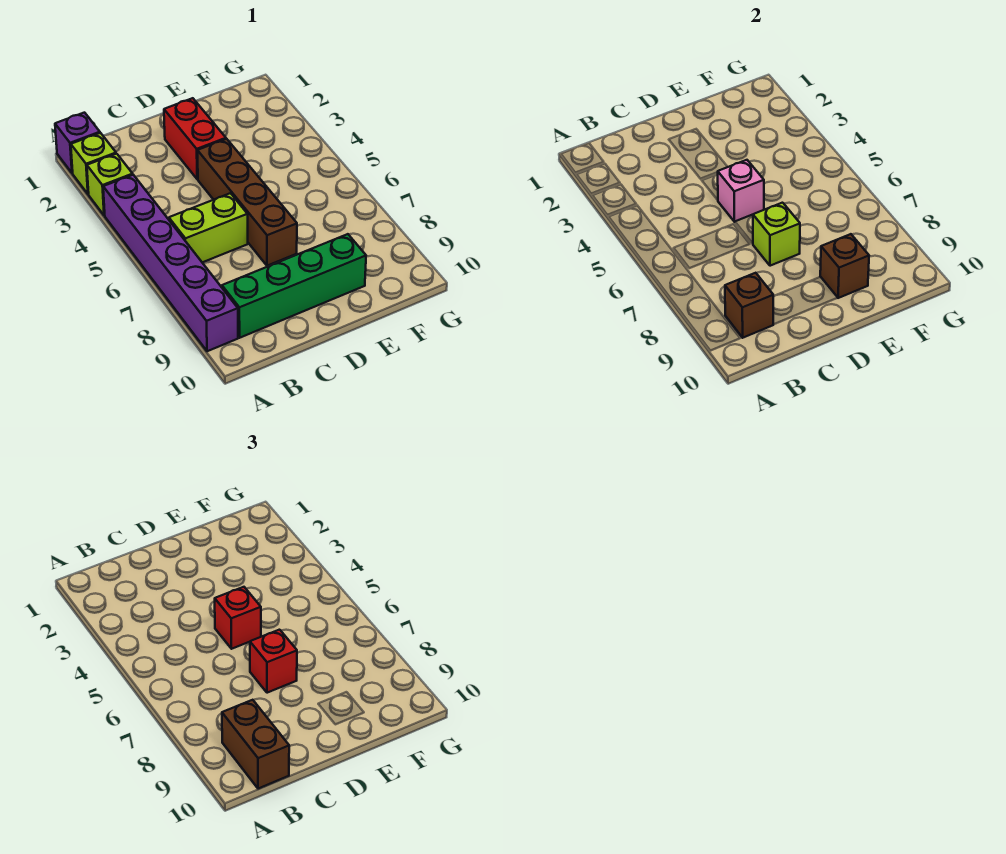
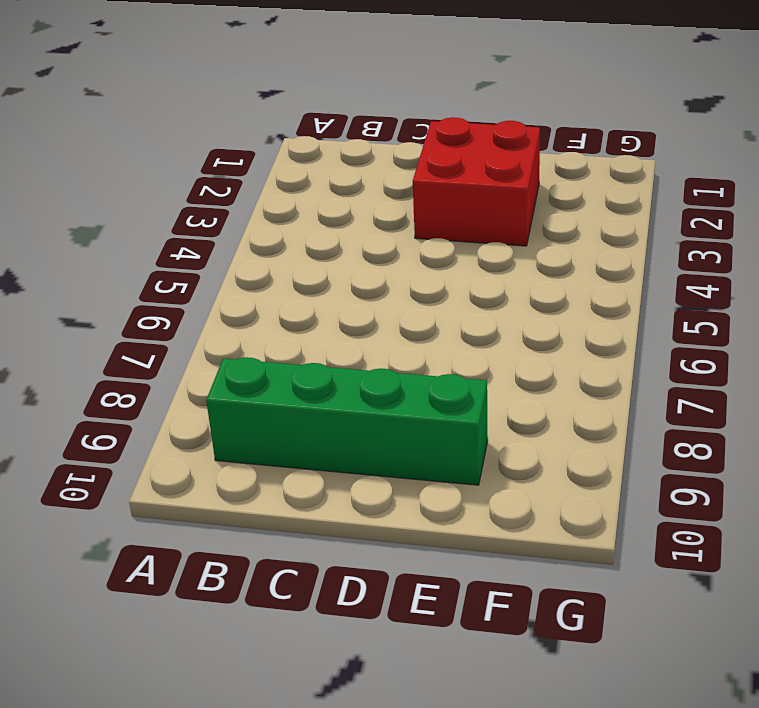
red 2x2 brick [413,117,540,246] -> red 1x2 brick [164,98,226,179]
none -> purple 1x1 brick [55,113,100,173]
none -> lime 1x1 brick [71,133,116,194]
none -> lime 1x1 brick [87,154,133,216]

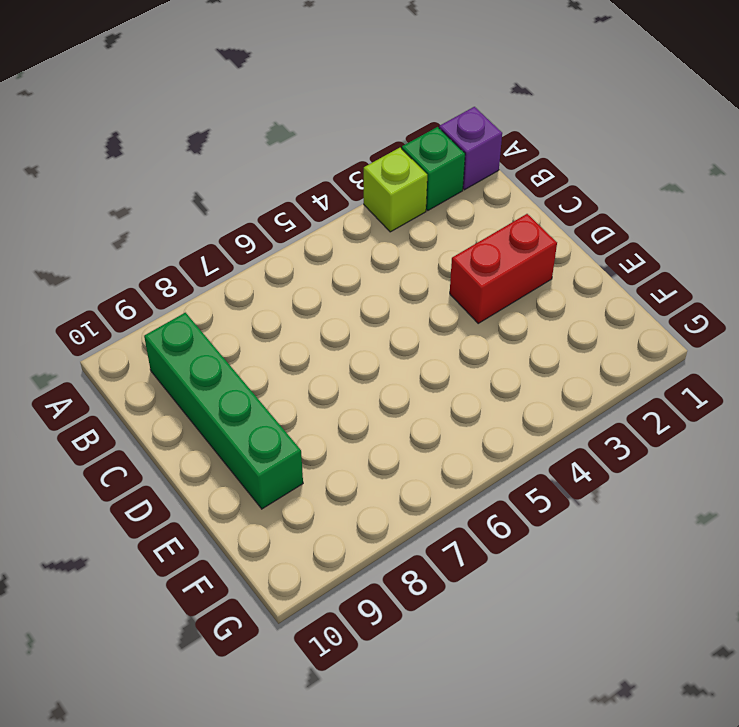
green 1x1 brick [402,127,465,210] -> lime 1x1 brick [71,133,116,194]
none -> purple 1x6 brick [103,175,238,351]
none -> lime 1x2 brick [169,193,248,262]
none -> brown 1x4 brick [197,139,297,266]

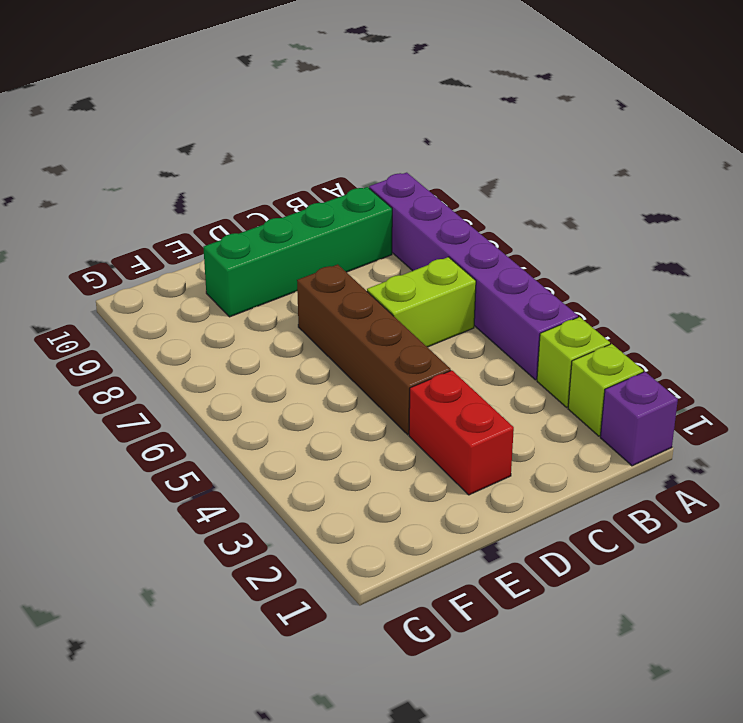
none -> brown 1x1 brick [725,273,773,338]
none -> pink 1x1 brick [718,160,764,222]
none -> lime 1x1 brick [753,203,800,266]

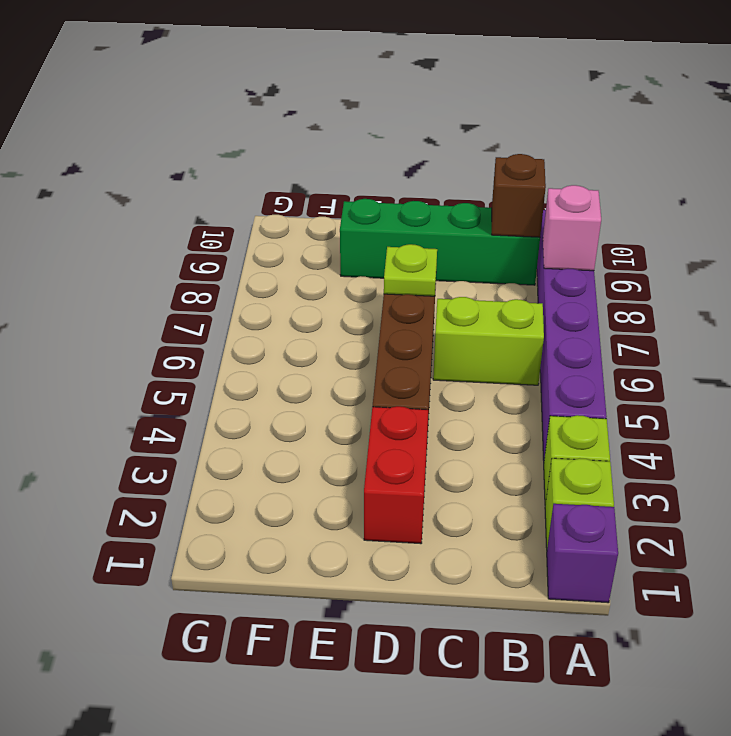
pink 1x1 brick [543,185,601,271] -> pink 1x1 brick moved to [718,160,764,222]
lime 1x1 plate [384,244,437,296] -> lime 1x1 brick [753,203,800,266]
none -> brown 1x1 brick [820,234,869,298]
none -> brown 1x2 brick [222,700,289,789]
none -> red 1x1 brick [215,587,261,649]

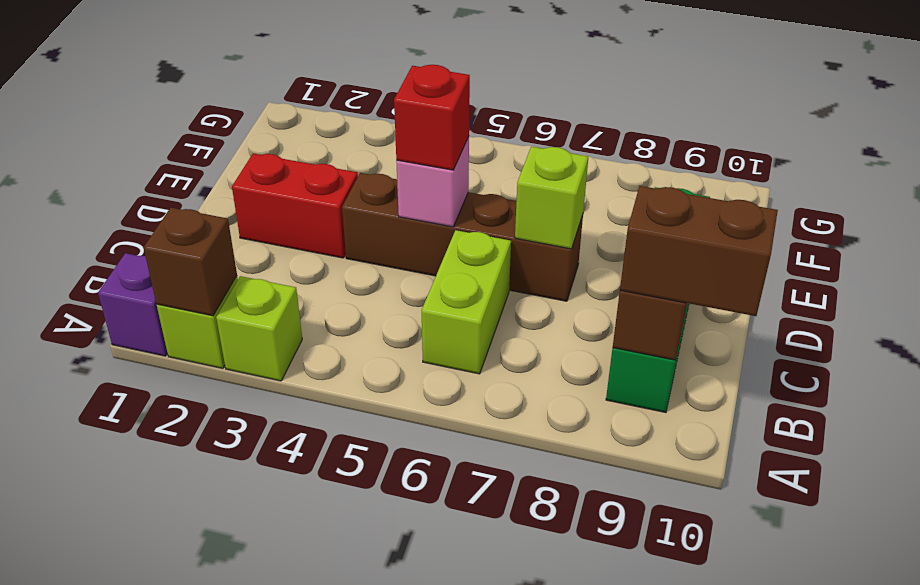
brown 1x1 brick [144,208,237,316] -> brown 1x1 brick moved to [820,234,869,298]
none -> purple 1x6 brick [103,175,238,351]
none -> red 1x1 brick [250,630,297,693]

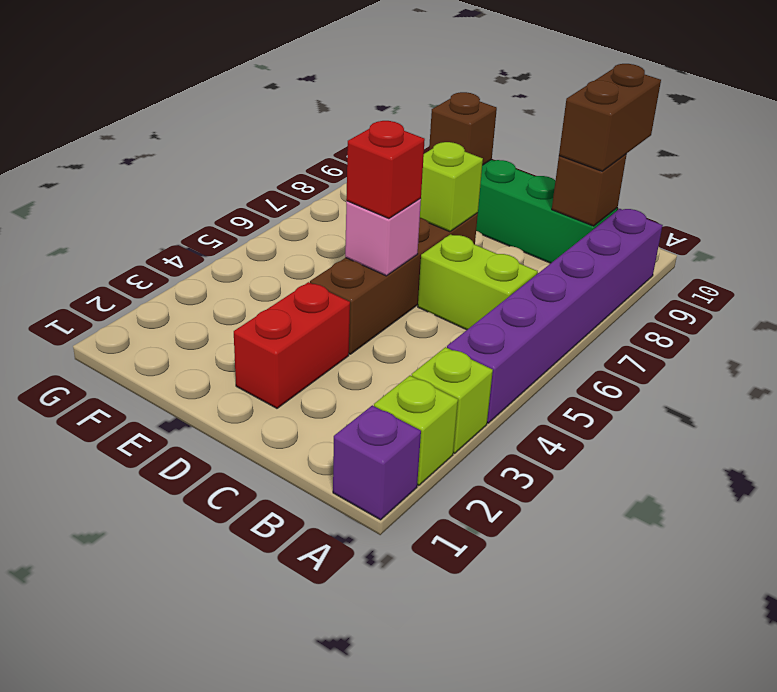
none -> red 1x1 brick [250,630,297,693]

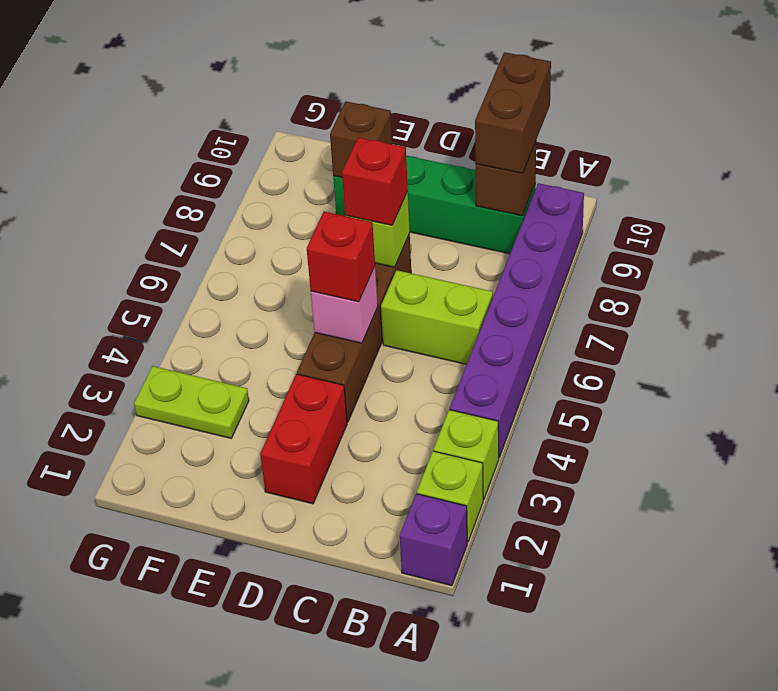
lime 1x2 plate [134,366,249,438] -> none

